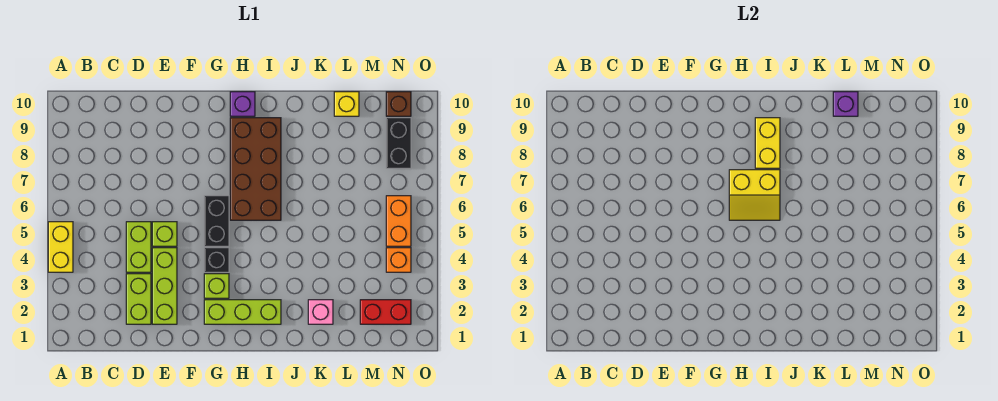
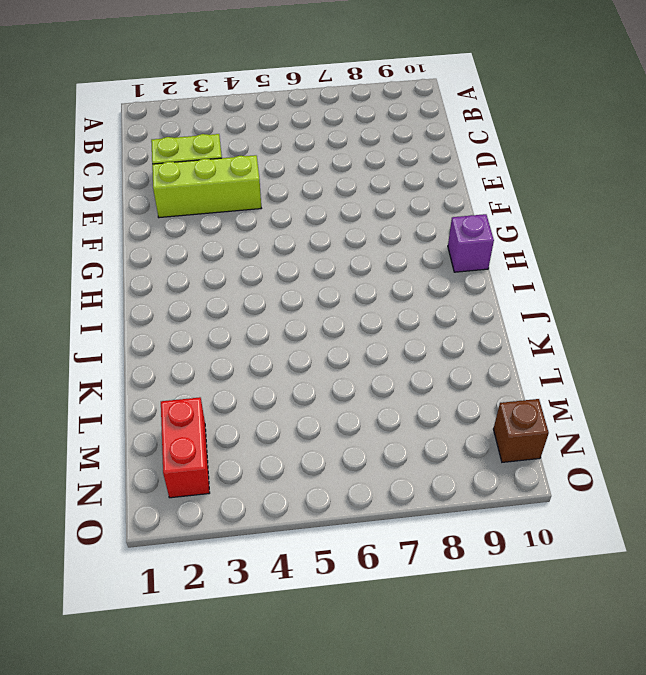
none -> yellow 1x2 brick [48,222,73,272]
none -> lime 1x2 brick [126,222,151,272]
none -> lime 1x1 brick [152,222,177,246]

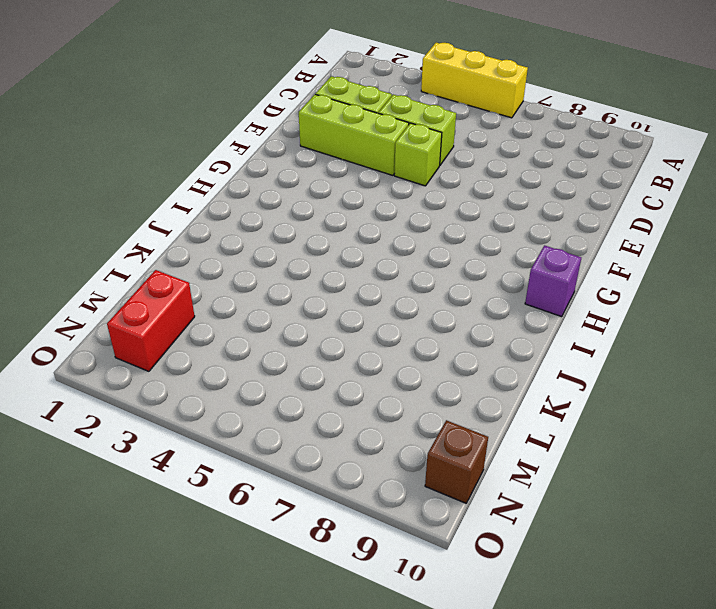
yellow 1x3 brick [421,43,528,118] -> yellow 1x2 brick [48,222,73,272]
none -> lime 1x3 brick [204,300,281,324]
none -> lime 1x1 brick [204,274,229,298]
none -> black 1x1 brick [204,248,229,272]

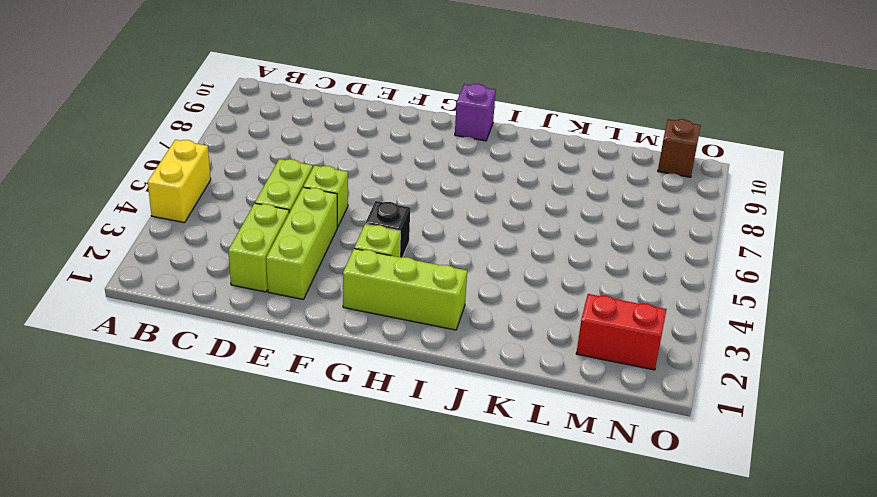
none -> black 1x2 brick [204,196,229,246]
none -> brown 2x4 brick [230,118,281,220]
none -> pink 1x1 brick [308,300,333,324]

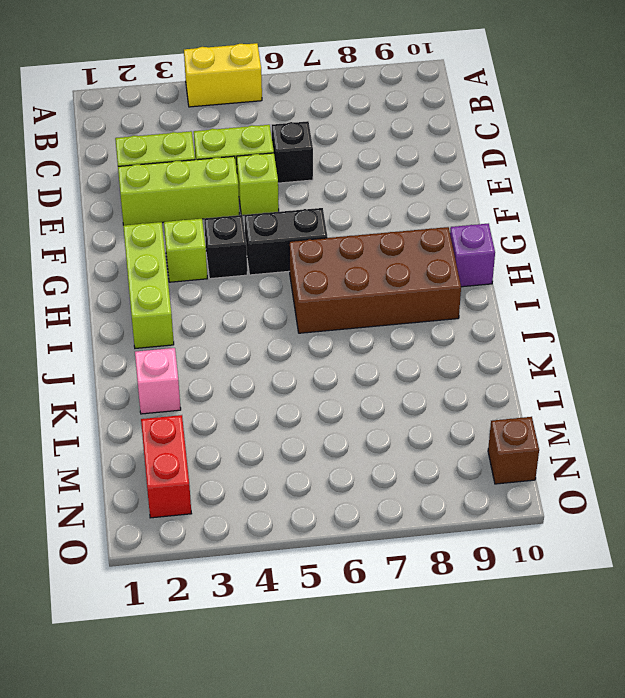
black 1x1 brick [272,121,313,183] -> none
none -> yellow 1x1 brick [334,92,359,116]
none -> orange 1x1 brick [386,248,411,272]
none -> orange 1x2 brick [386,196,411,246]

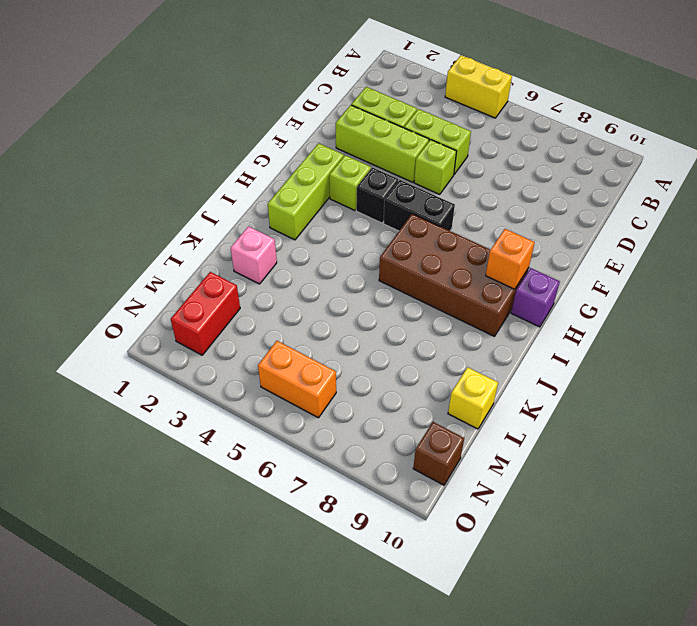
orange 1x1 brick [486,229,535,289] -> orange 1x1 brick moved to [386,248,411,272]
none -> black 1x2 brick [386,118,411,168]
none -> yellow 2x2 slope [729,170,780,220]
none -> yellow 1x2 brick [755,118,780,168]

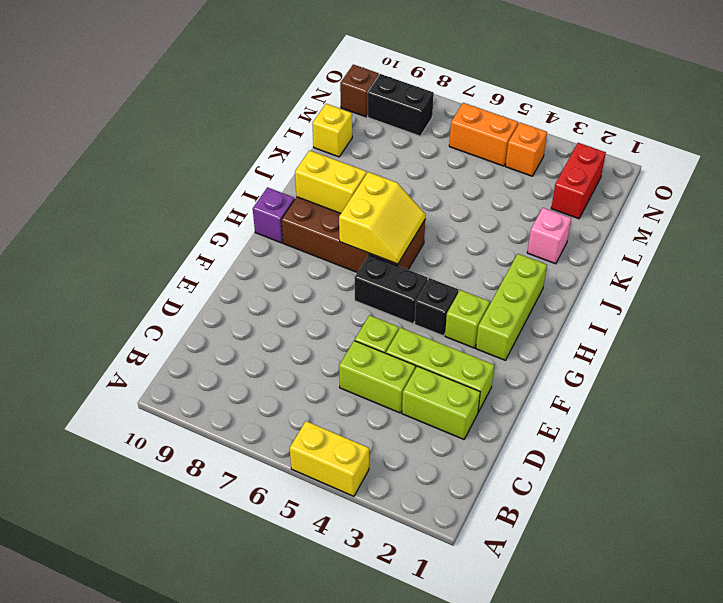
none -> purple 1x1 brick [833,92,858,116]

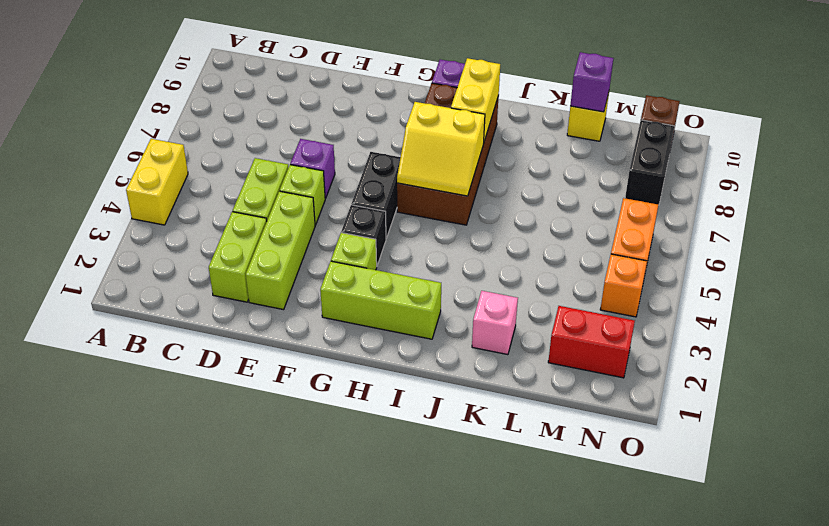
purple 1x1 brick [290,139,335,198] -> none

